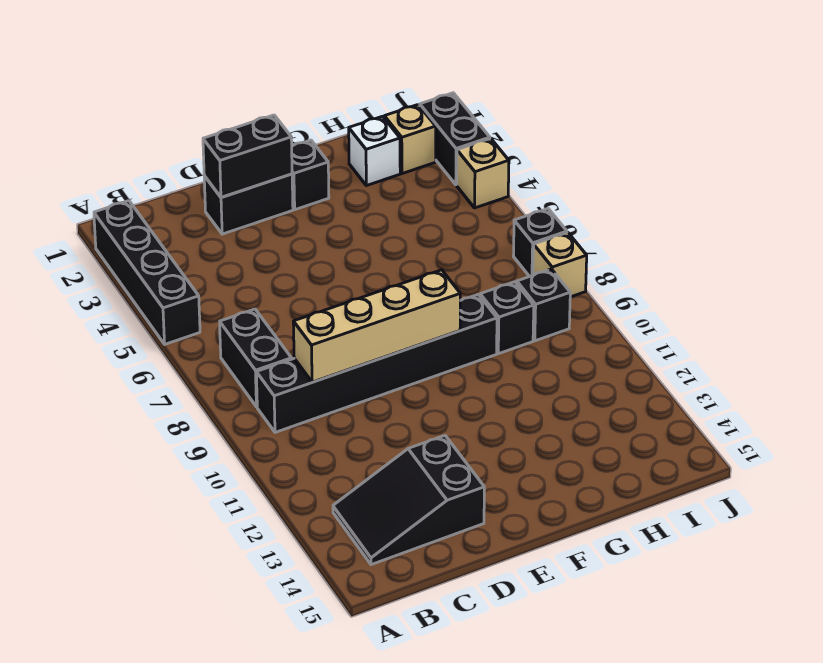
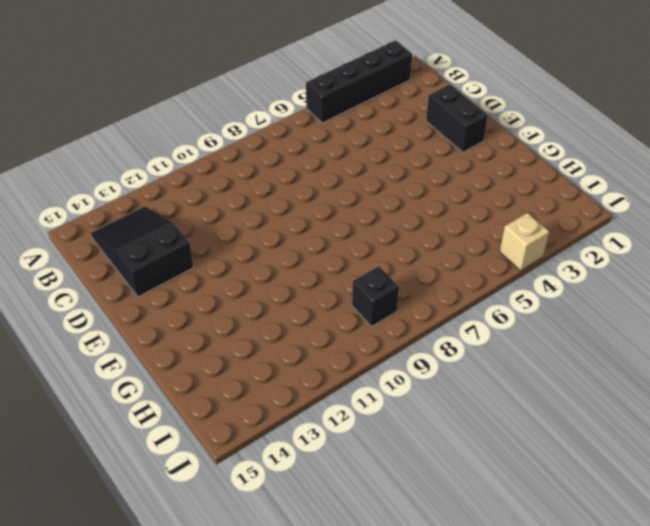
none -> black 1x2 brick [220,309,292,407]
none -> black 1x6 brick [256,295,497,432]
none -> black 1x1 brick [292,140,329,210]

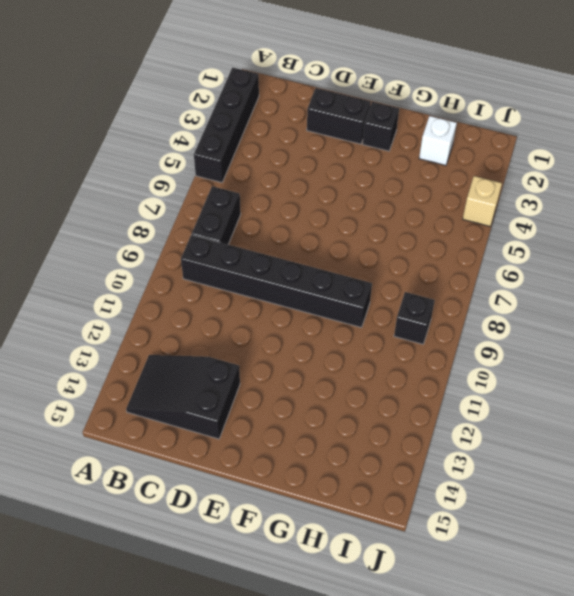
none -> black 1x1 brick [480,282,534,354]
none -> tan 1x1 brick [384,105,436,174]
none -> black 1x2 brick [420,93,490,185]

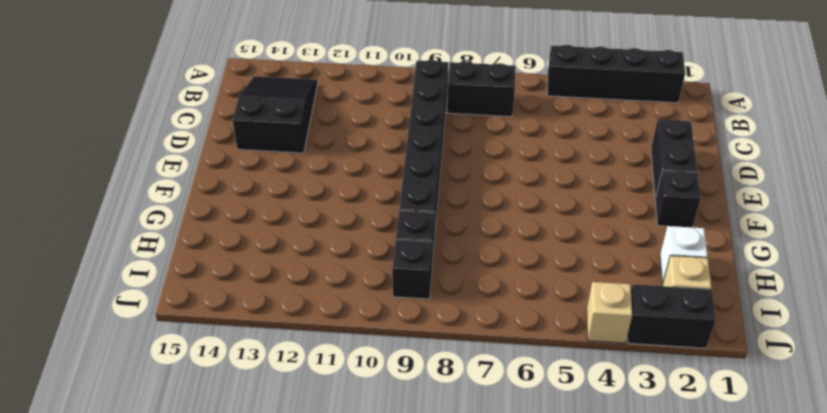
none -> black 1x1 brick [513,209,567,276]
none -> tan 1x1 brick [533,232,587,297]
none -> tan 1x4 brick [293,270,460,382]

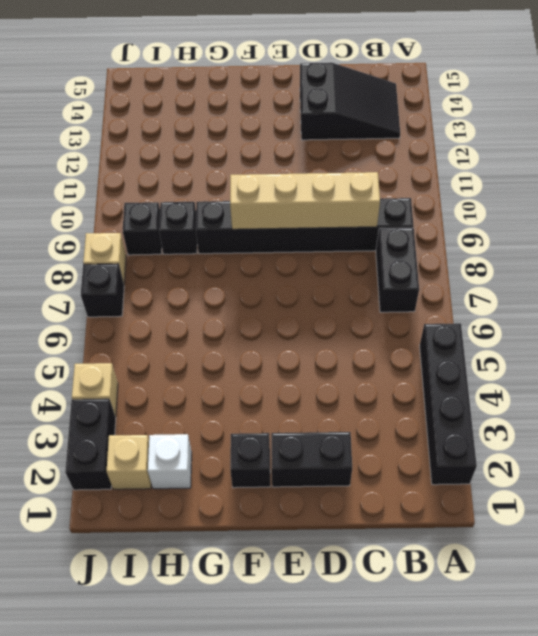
none -> black 1x2 brick [203,115,292,197]

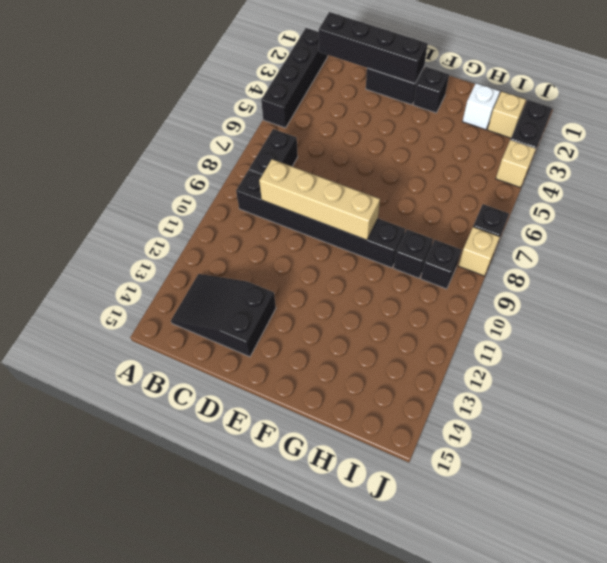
black 1x4 brick [319,12,428,84] -> black 1x2 brick [203,115,292,197]

